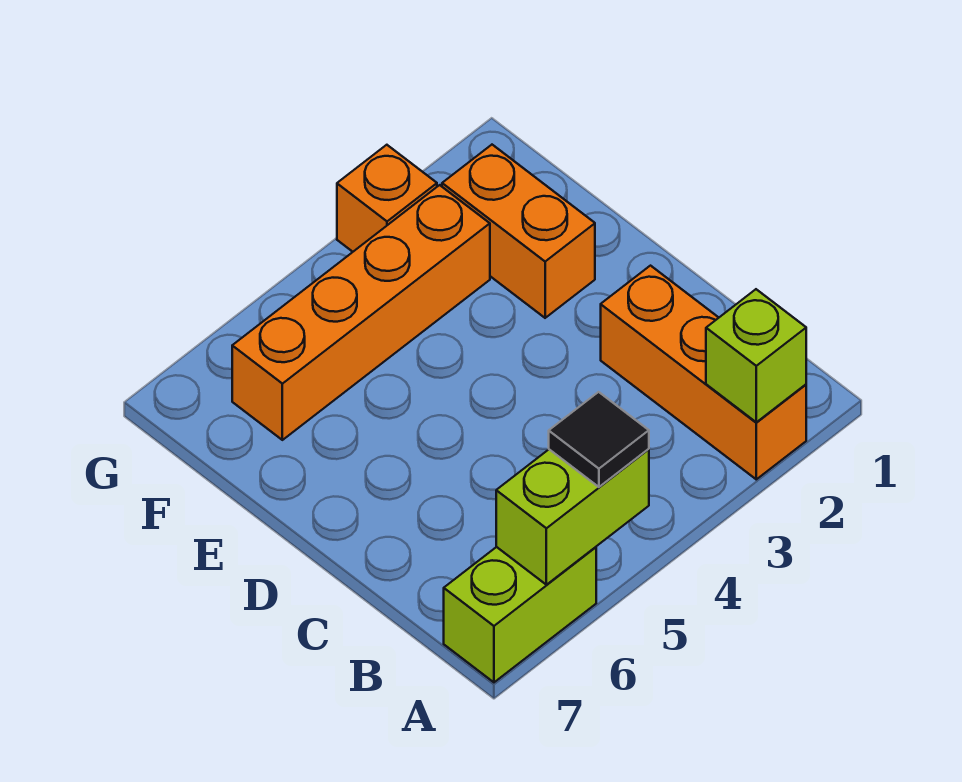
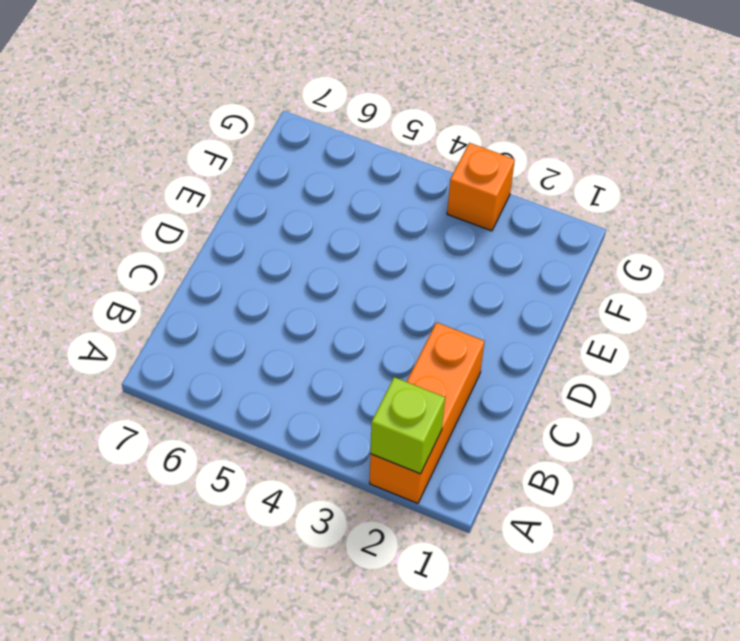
none -> lime 1x2 brick [444,547,596,682]
none -> orange 1x2 brick [442,145,595,318]

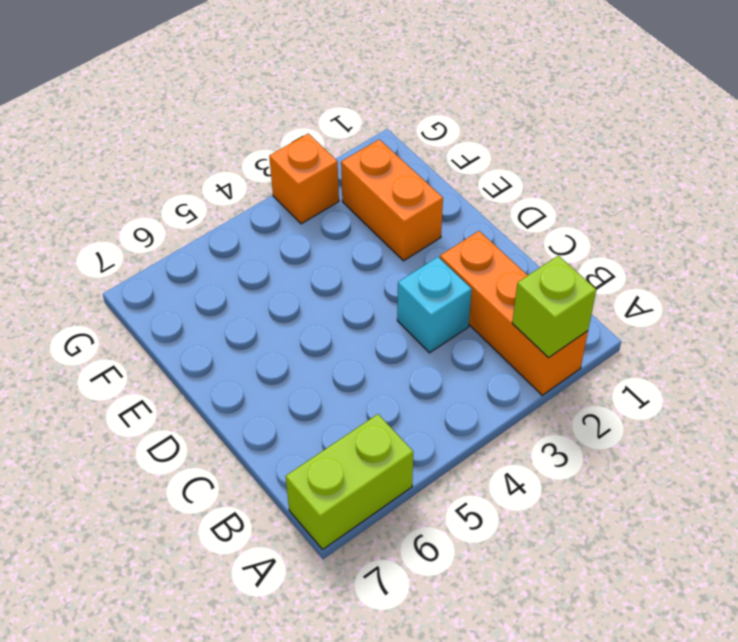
cyan 1x1 brick [397,257,472,353] -> none
none -> orange 1x4 brick [232,185,490,440]
none -> lime 1x2 brick [496,449,649,585]

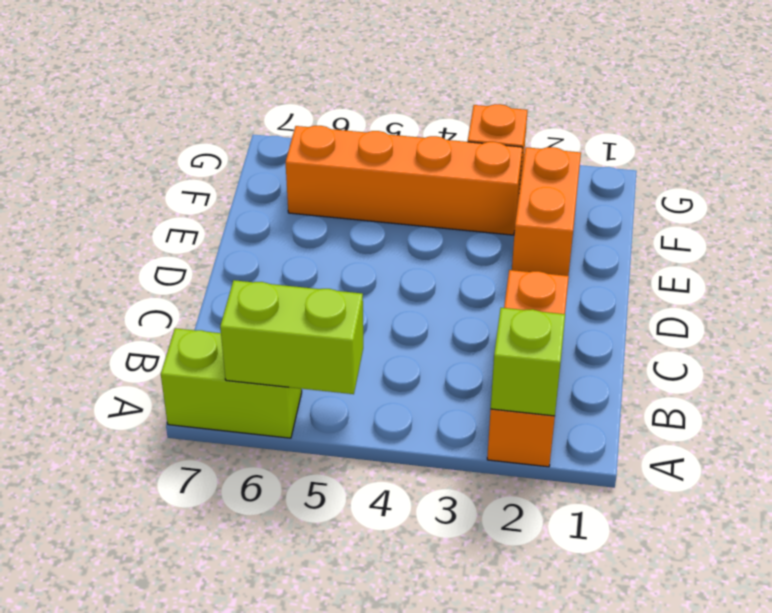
none -> black 1x1 tile [549,392,649,487]

